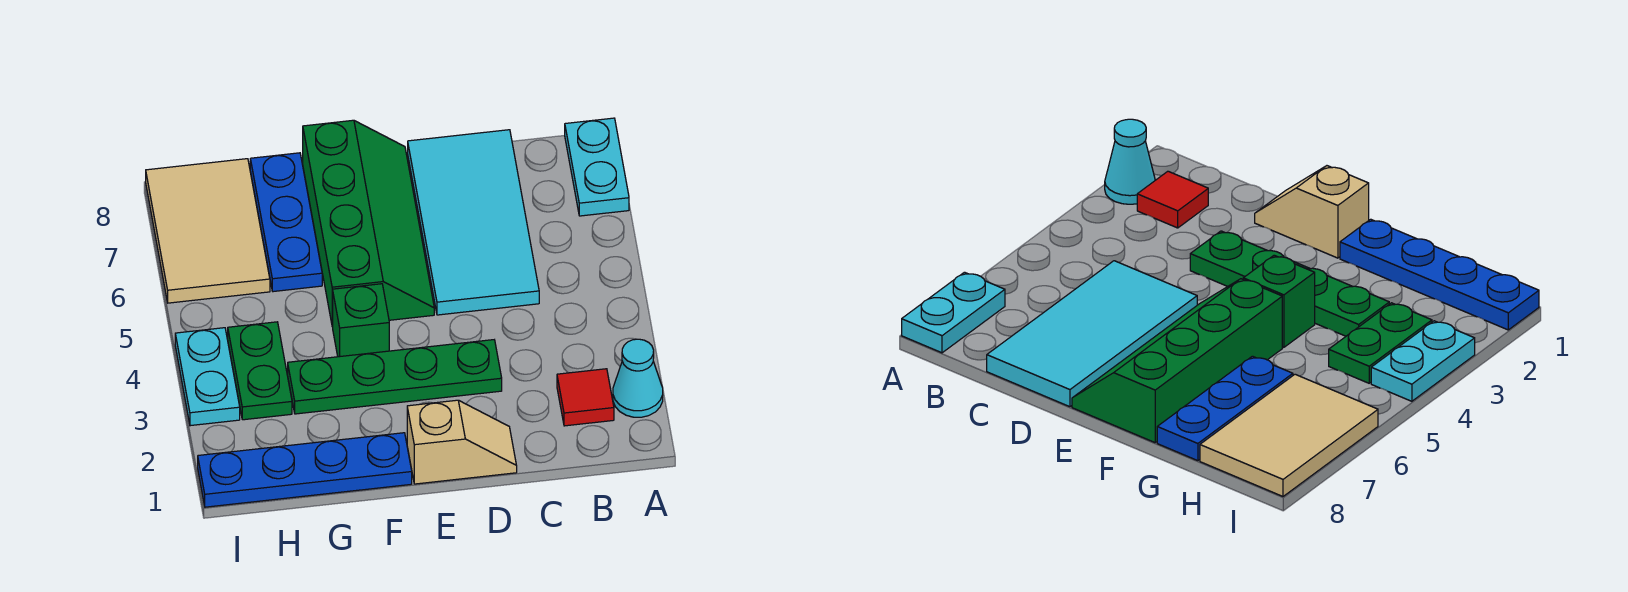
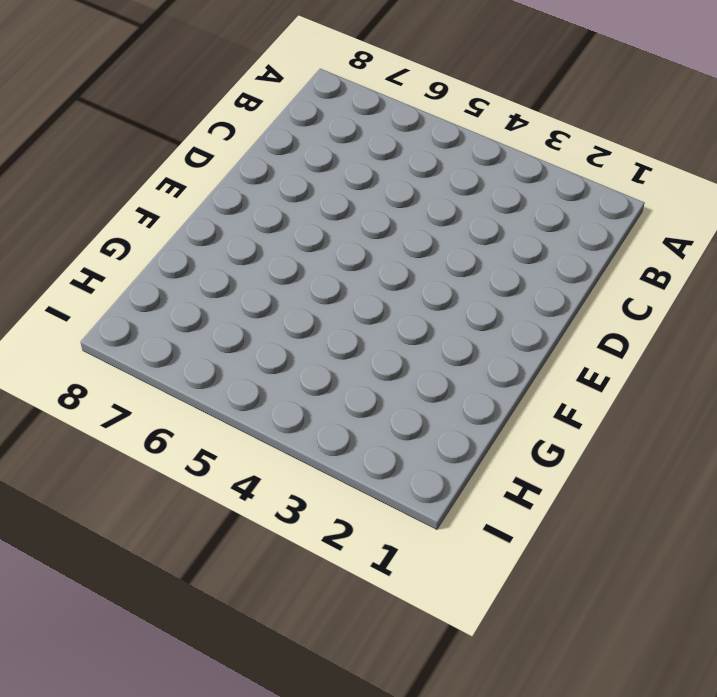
none -> cyan 1x1 cone [613,339,663,417]
none -> cyan 1x2 plate [565,118,629,216]
none -> red 1x1 tile [557,369,614,426]

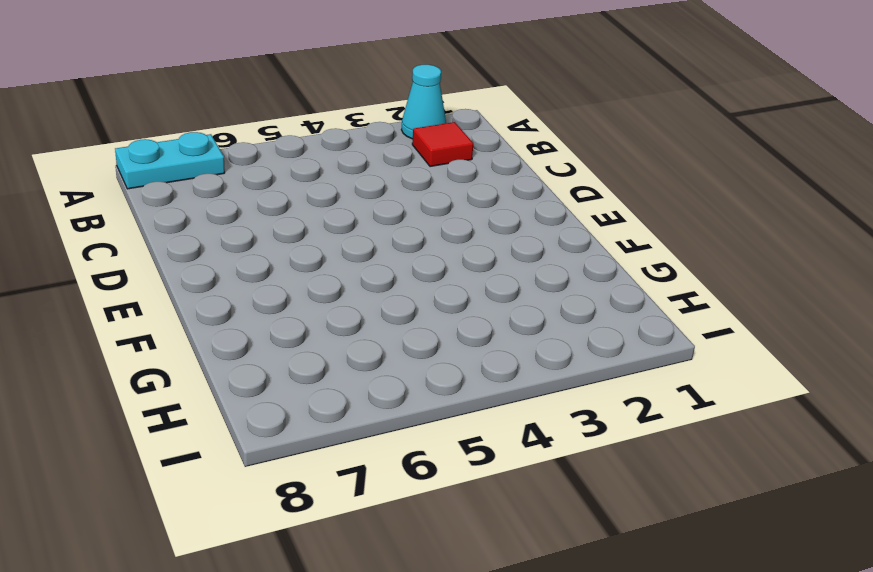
none -> cyan 2x4 tile [408,130,539,315]
none -> tan 1x2 slope [407,400,517,484]
none -> green 1x4 plate [288,340,502,414]

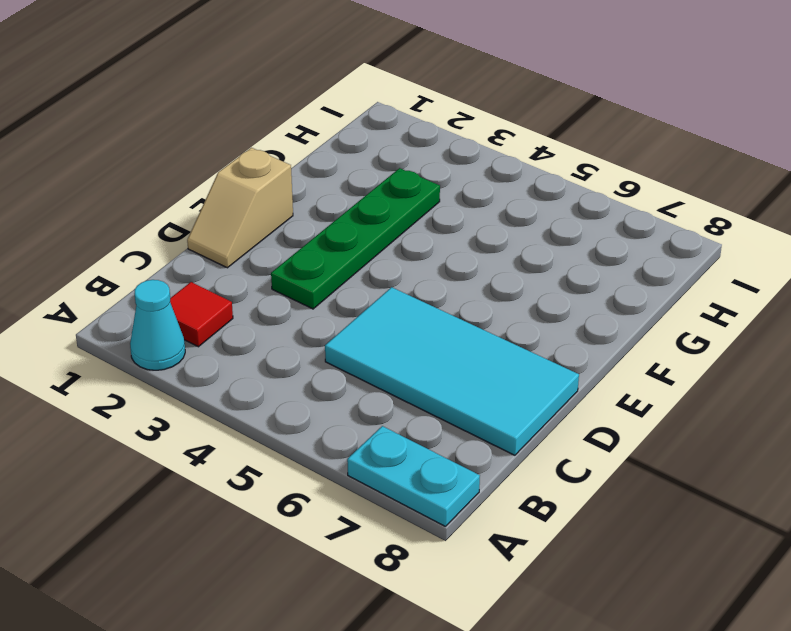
none -> green 2x4 slope [302,120,434,326]
none -> blue 1x4 plate [198,433,412,507]
none -> green 1x1 brick [332,284,389,357]

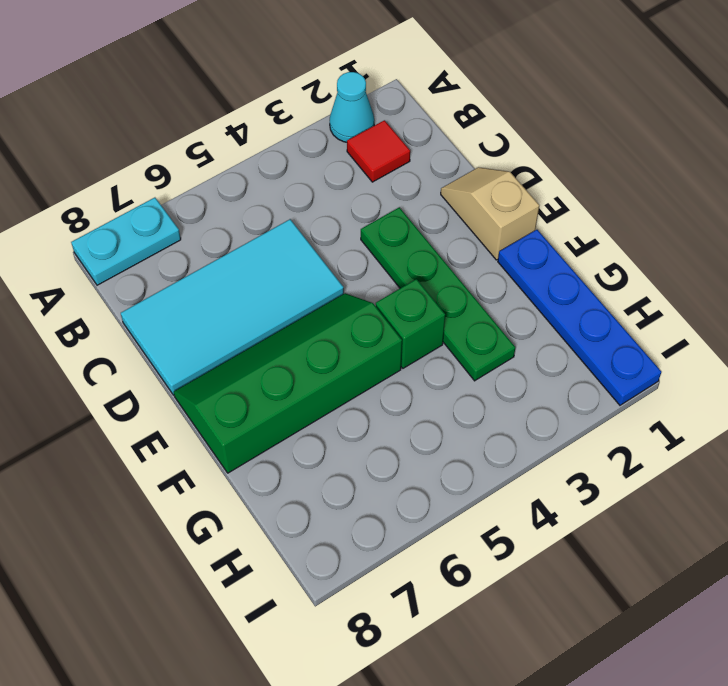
none -> blue 1x3 plate [250,153,322,292]
none -> green 1x2 plate [228,322,292,420]
none -> tan 2x3 tile [146,159,270,303]

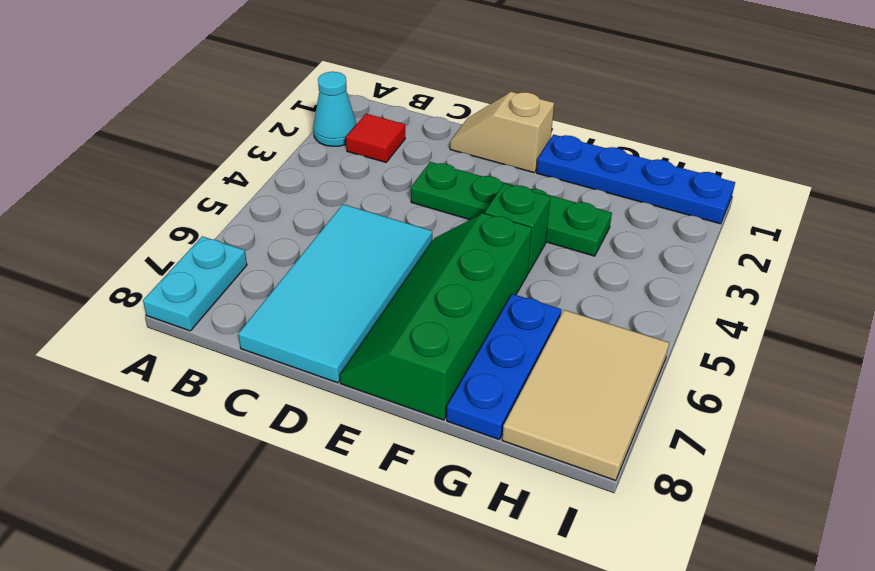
none -> green 1x2 plate [228,322,292,420]
none -> cyan 1x2 plate [175,328,240,426]

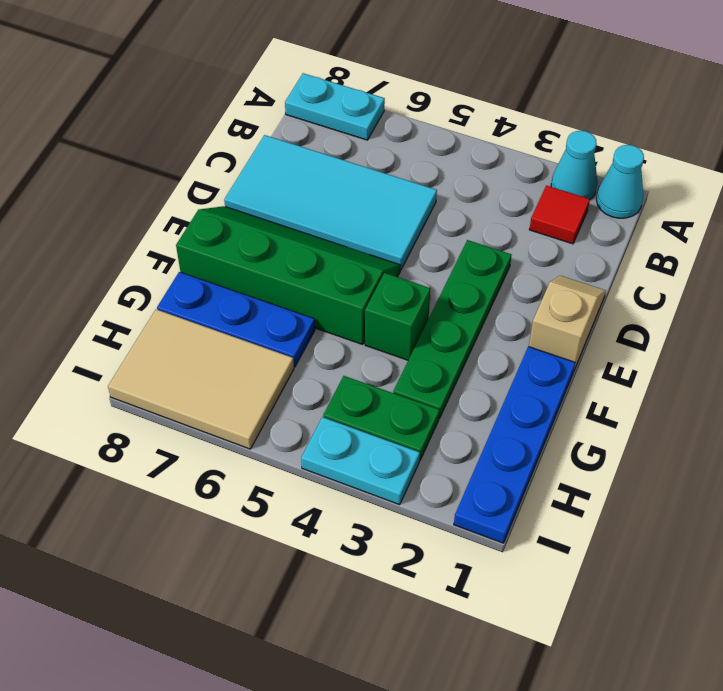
cyan 1x1 cone [596,145,644,218] -> none

